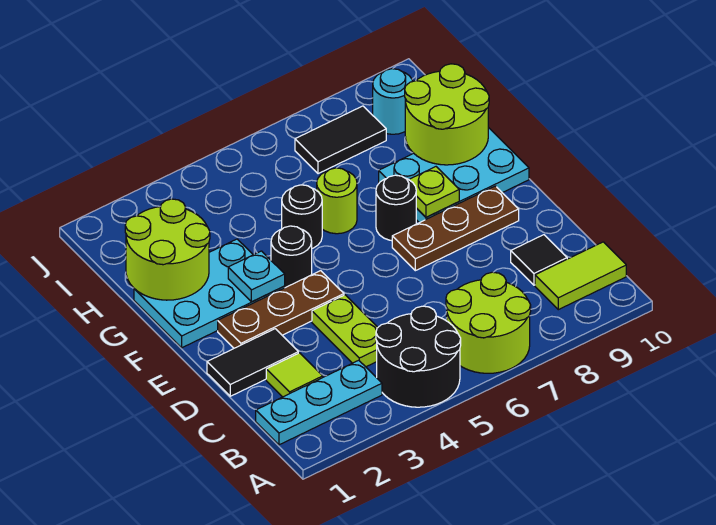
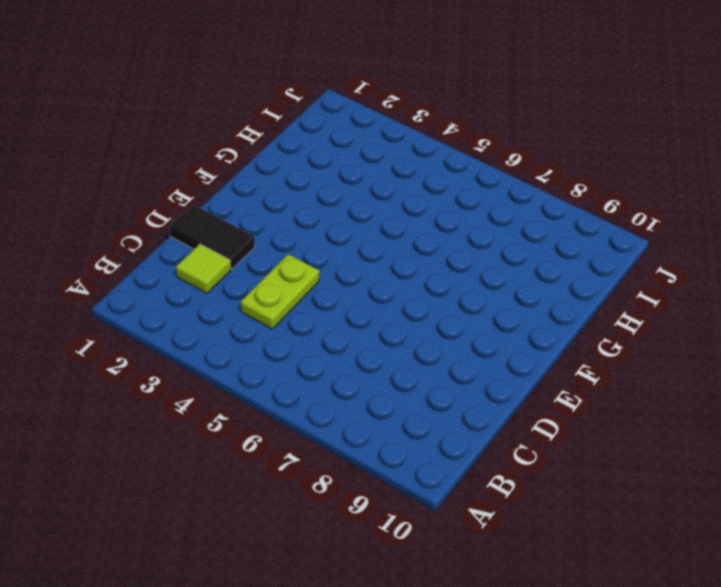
none -> black 2x2 round brick [376,306,461,407]
none -> lime 2x2 round brick [446,272,531,373]
none -> cyan 1x3 plate [256,360,382,445]

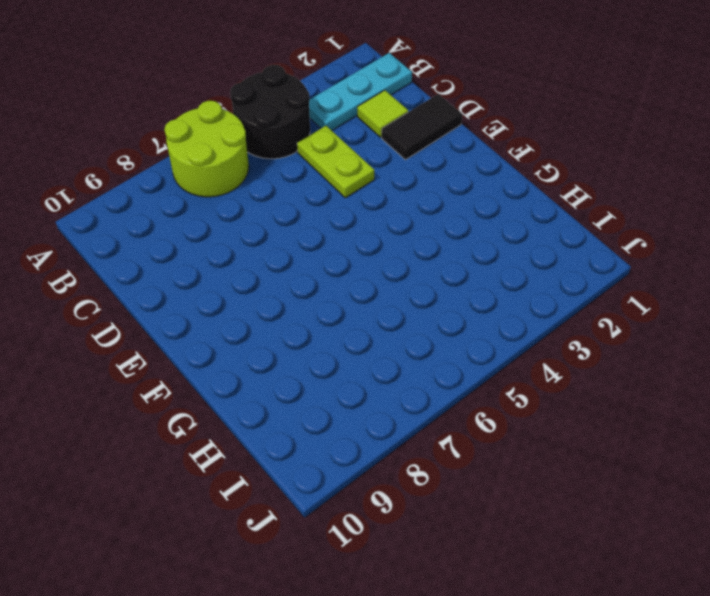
none -> lime 1x2 tile [535,242,626,310]
none -> black 1x1 tile [511,235,567,285]
none -> brown 1x3 plate [218,271,344,348]

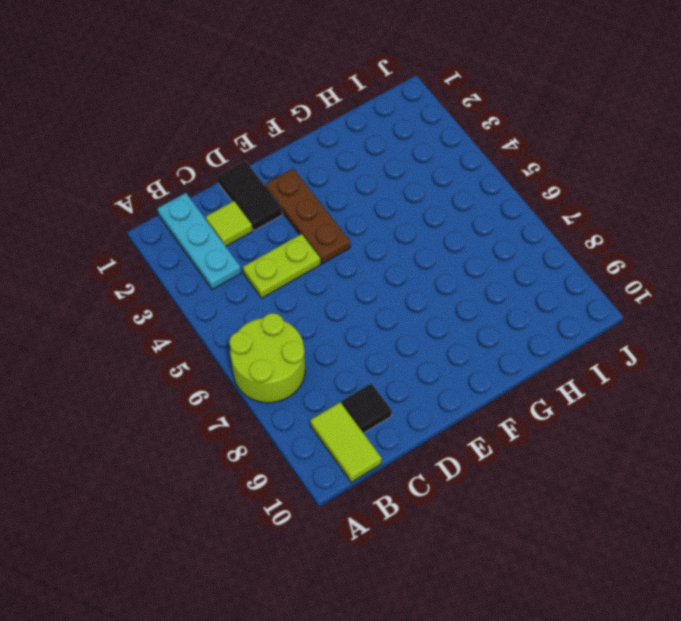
none -> black 2x2 round brick [376,306,461,407]
none -> brown 1x3 plate [392,186,519,271]
none -> cyan 2x3 plate [134,239,285,348]

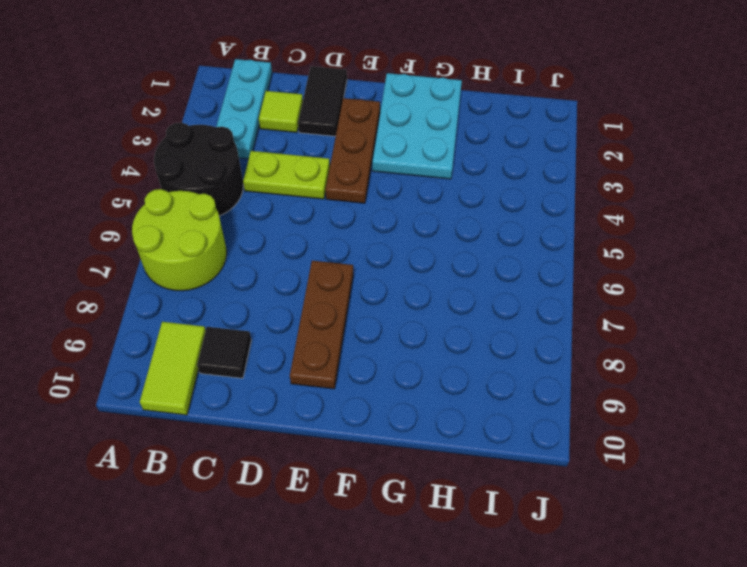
none -> black 1x1 round brick [271,226,312,288]
none -> black 1x1 round brick [376,175,416,241]
none -> cyan 2x3 plate [379,127,529,223]

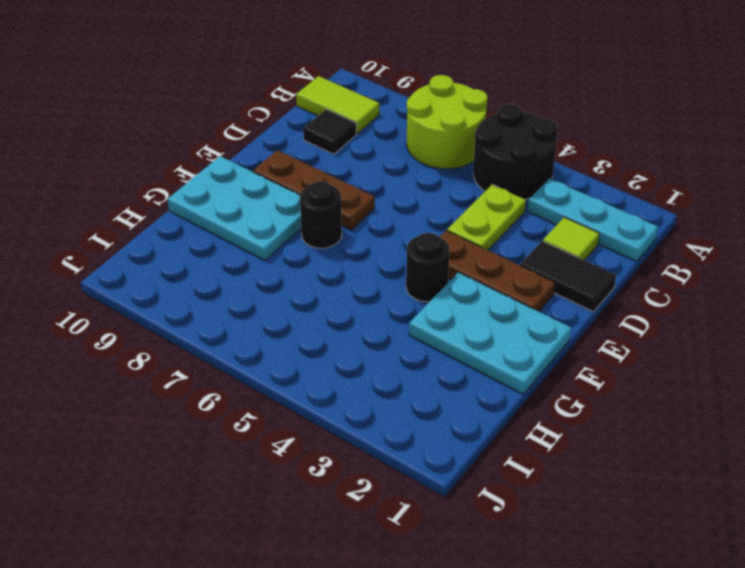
none -> black 1x1 round brick [282,185,322,248]
none -> lime 1x1 round brick [317,168,357,234]
none -> black 1x2 tile [295,106,386,174]

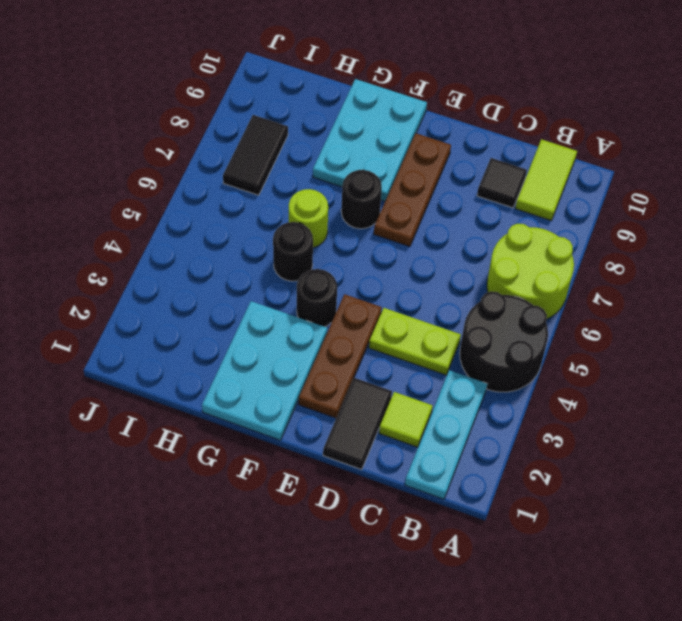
none -> cyan 1x1 round brick [373,69,413,134]
none -> cyan 1x1 plate [228,251,285,302]
none -> lime 1x1 plate [409,167,459,217]

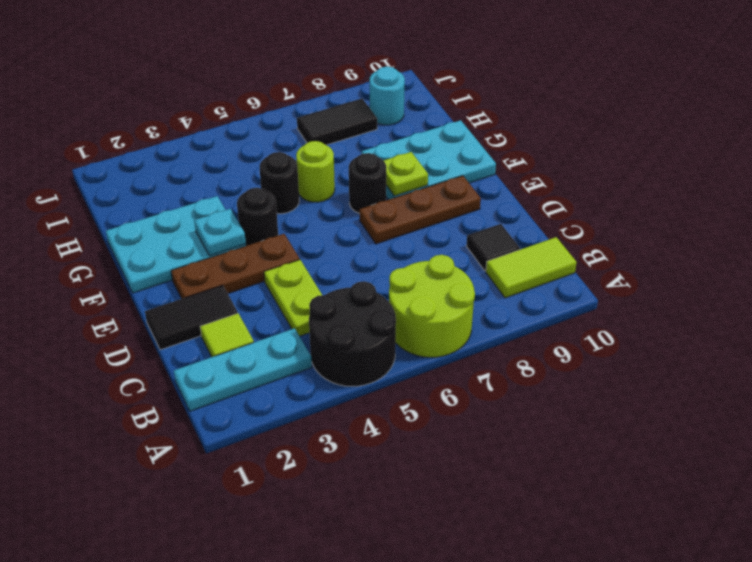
none -> lime 2x2 round brick [125,199,210,300]
none -> lime 2x2 round brick [405,64,489,165]

